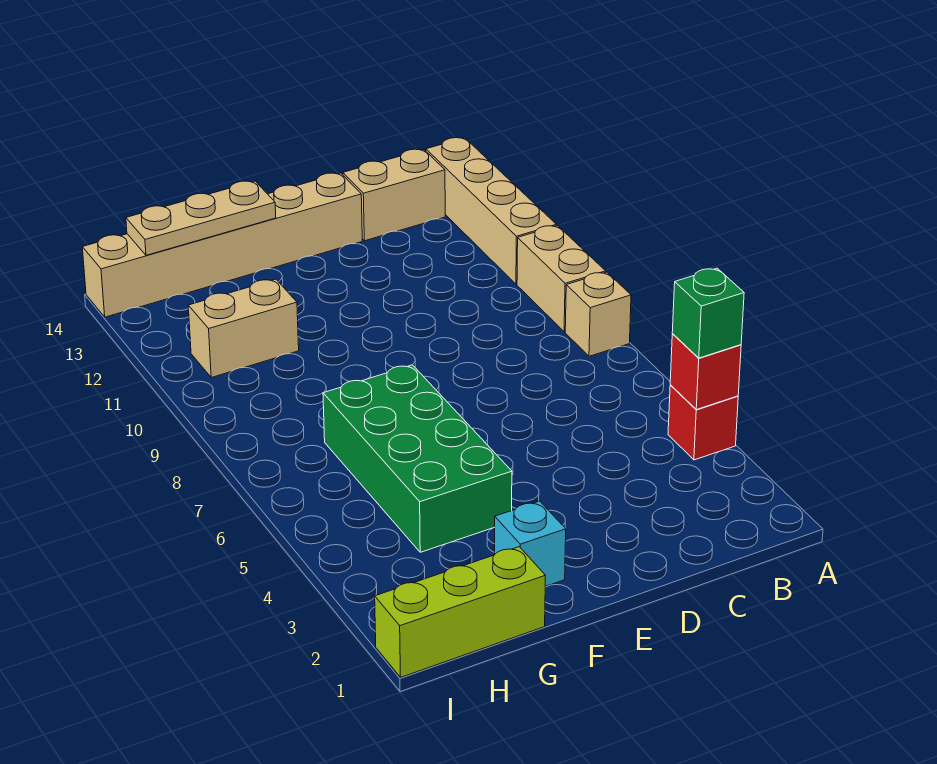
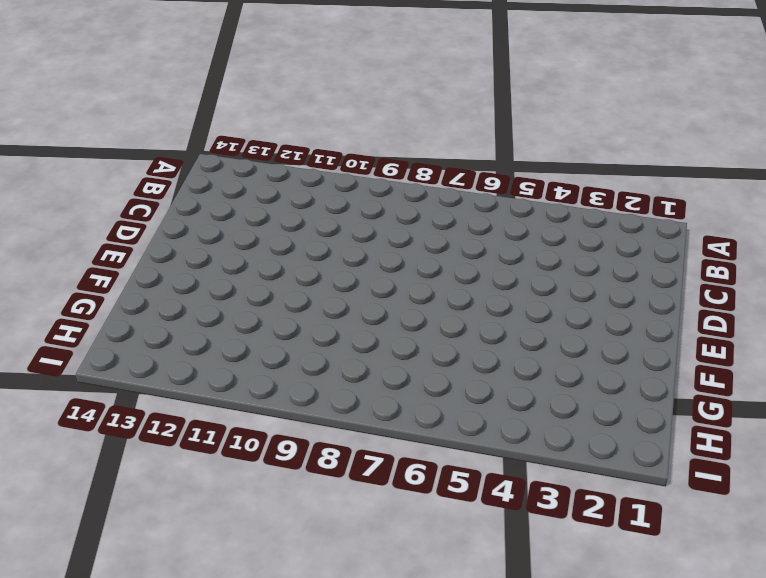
none -> red 1x1 brick [668,385,738,460]
none -> tan 1x1 brick [565,272,631,356]
none -> tan 1x2 brick [517,226,606,332]

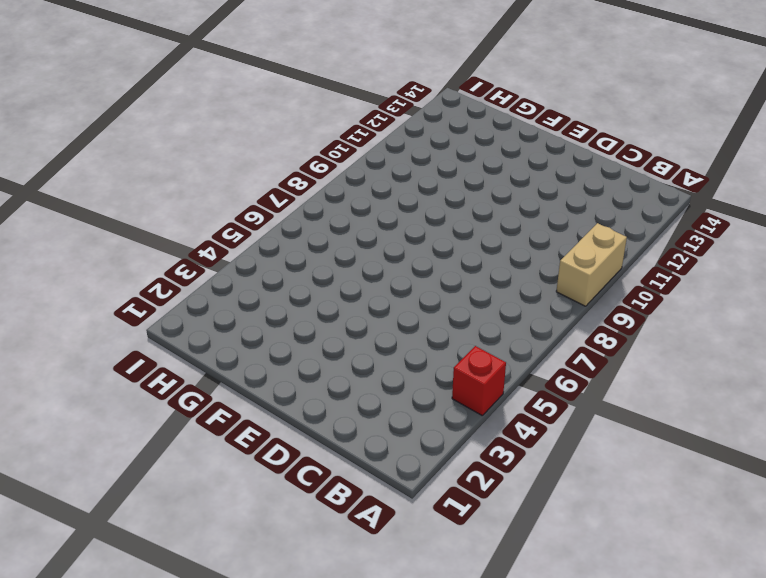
none -> tan 1x1 brick [565,272,631,356]
none -> tan 1x4 brick [426,138,556,284]
none -> tan 1x2 brick [343,149,445,241]

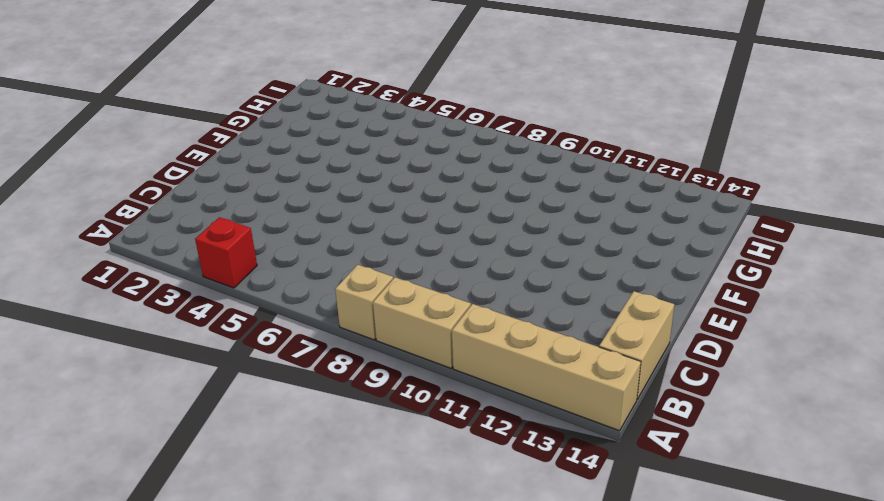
none -> tan 1x6 brick [82,173,362,317]
none -> cyan 1x1 brick [494,501,566,586]
none -> green 2x4 brick [323,365,512,552]

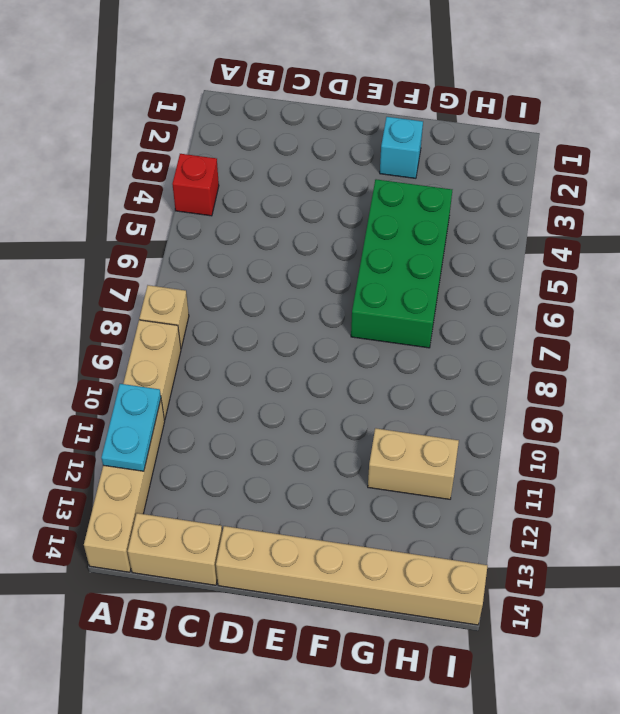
cyan 1x2 plate [101,384,161,471] -> none
none -> lime 1x3 brick [375,547,545,677]
none -> red 1x1 brick [670,334,741,410]
none -> tan 1x3 plate [126,181,276,255]

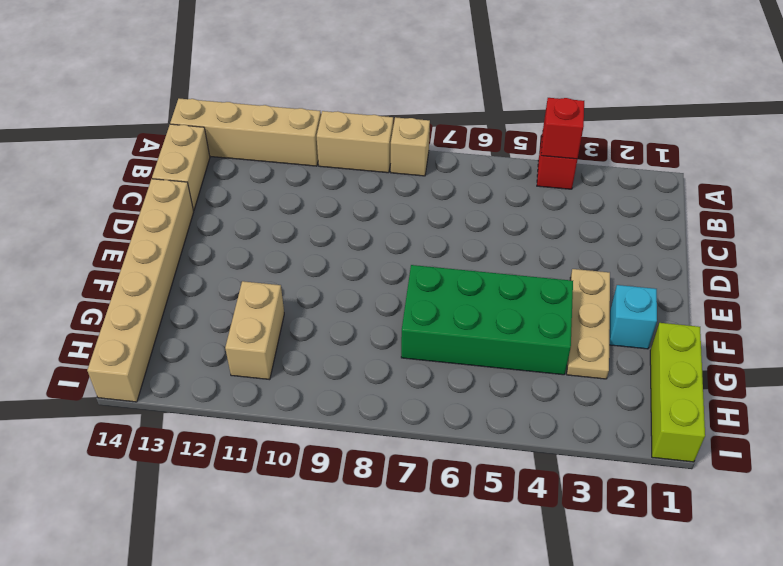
tan 1x3 plate [567,269,610,379] -> tan 1x3 plate moved to [126,181,276,255]
none -> green 1x1 brick [672,268,744,358]

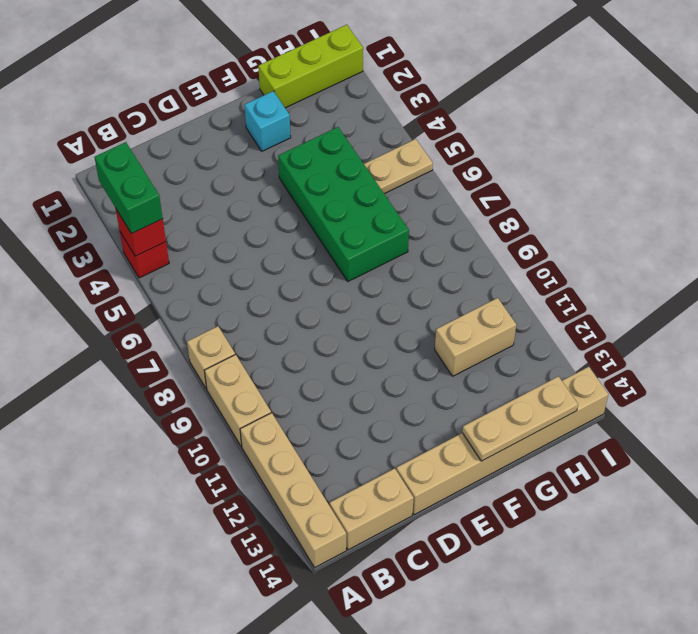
green 1x2 brick [95,142,163,234] -> green 1x1 brick [672,268,744,358]
tan 1x2 plate [364,139,433,194] -> none

